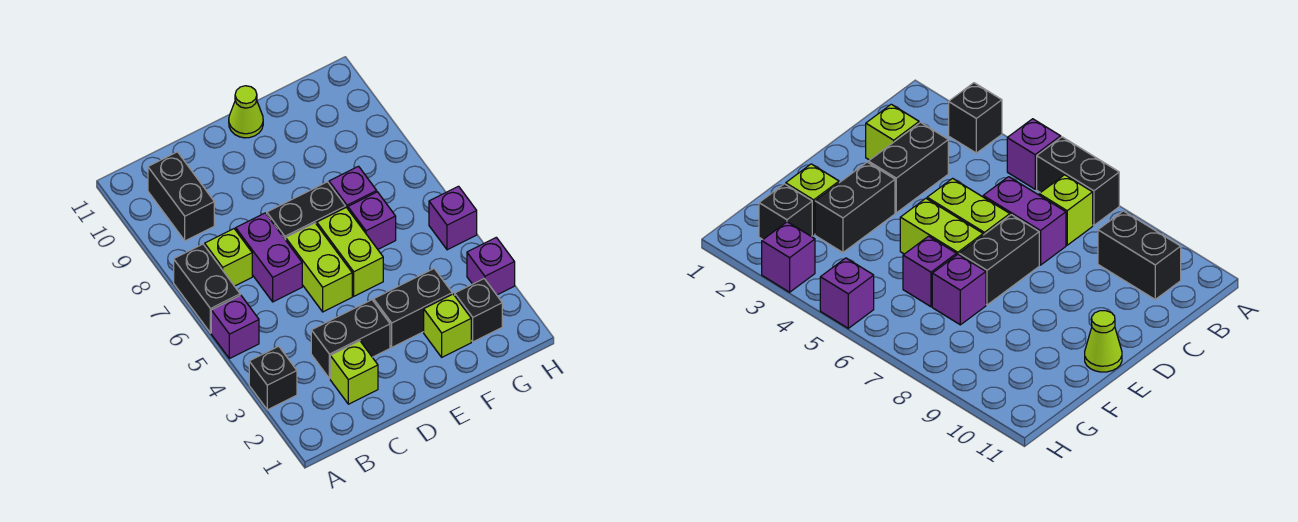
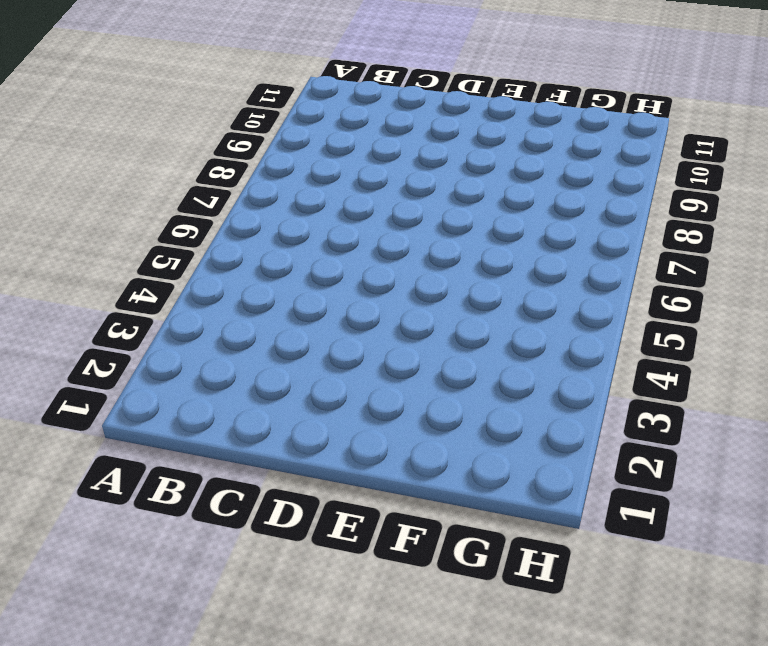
none -> black 1x1 brick [249,346,297,410]
none -> purple 1x1 brick [211,295,259,359]
none -> black 1x2 brick [174,244,240,333]

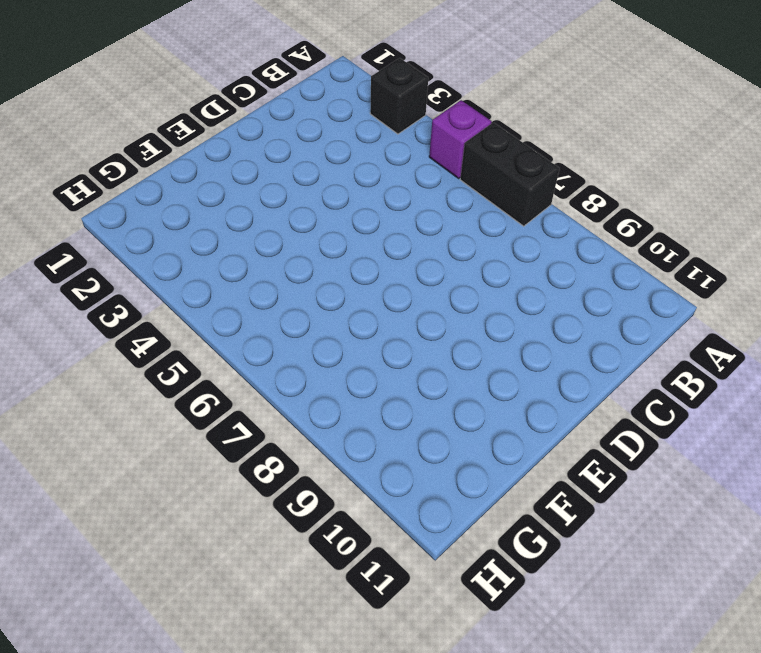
none -> lime 1x1 brick [205,229,252,286]
none -> black 1x2 brick [148,152,214,241]
none -> lime 1x1 brick [330,341,378,404]

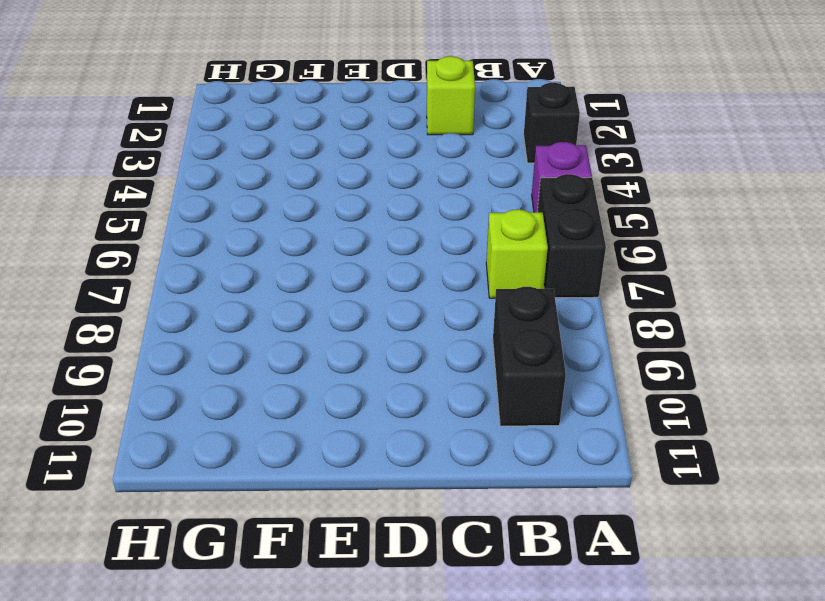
none -> black 1x2 brick [311,300,390,379]
none -> purple 1x2 brick [236,213,302,302]
none -> lime 1x2 brick [286,223,352,312]

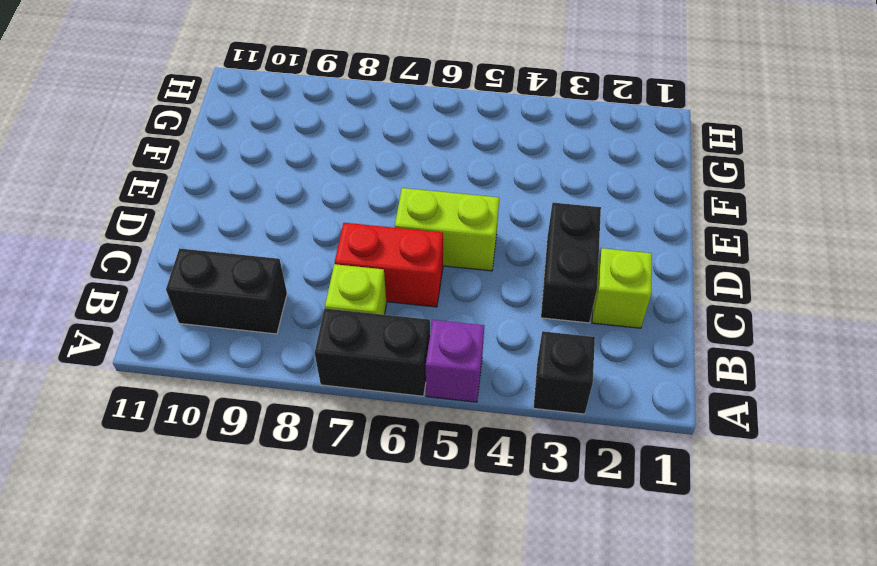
red 1x2 brick [335,223,443,307] -> purple 1x2 brick [236,213,302,302]
none -> black 1x2 brick [267,182,346,240]
none -> black 1x2 brick [374,269,452,347]
none -> lime 1x2 brick [317,207,383,296]

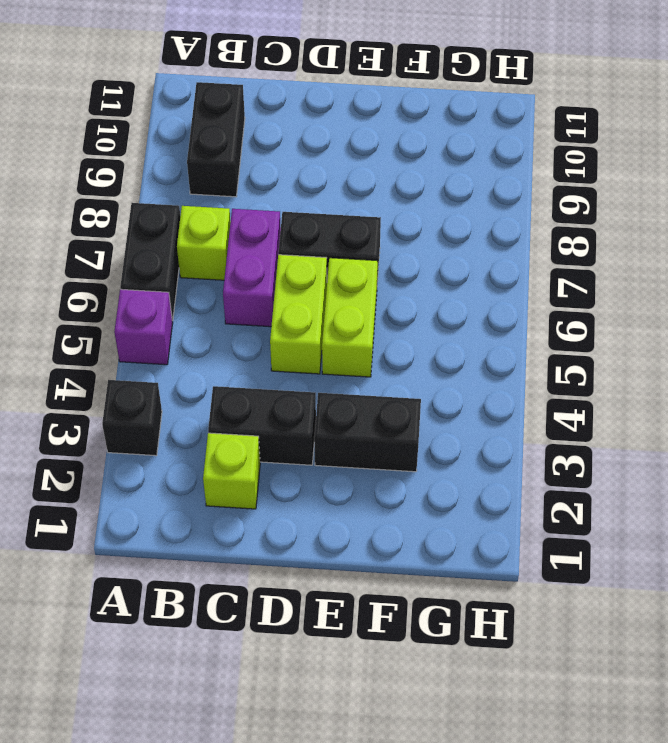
none -> lime 1x1 cone [229,86,263,138]
none -> lime 1x1 brick [424,294,471,357]
none -> purple 1x1 brick [348,192,396,249]

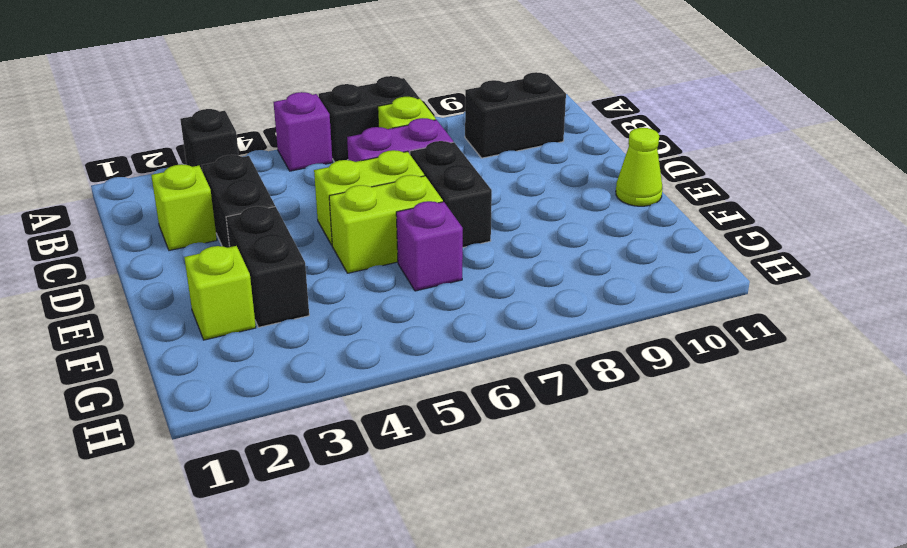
none -> purple 1x1 brick [329,166,377,209]
none -> black 1x1 brick [455,279,502,342]
none -> purple 1x1 brick [467,237,515,295]

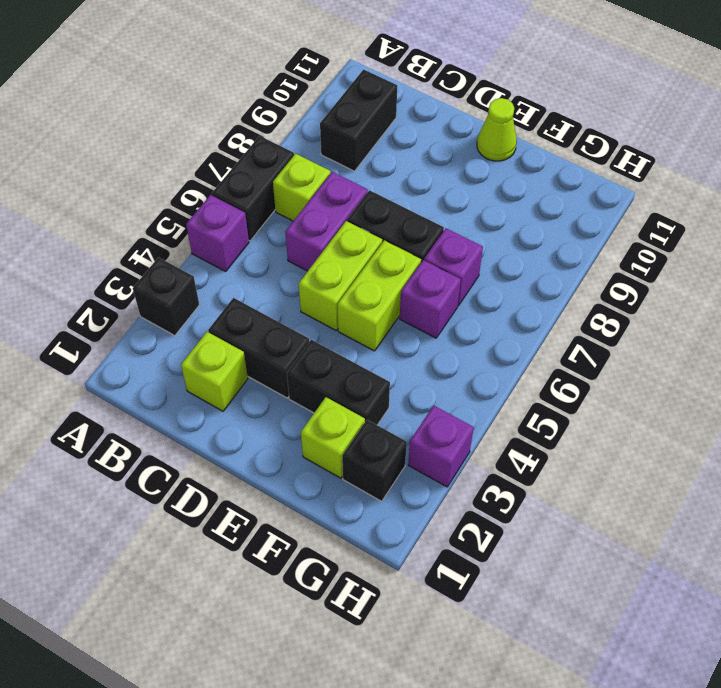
none -> purple 1x1 brick [429,186,477,250]

